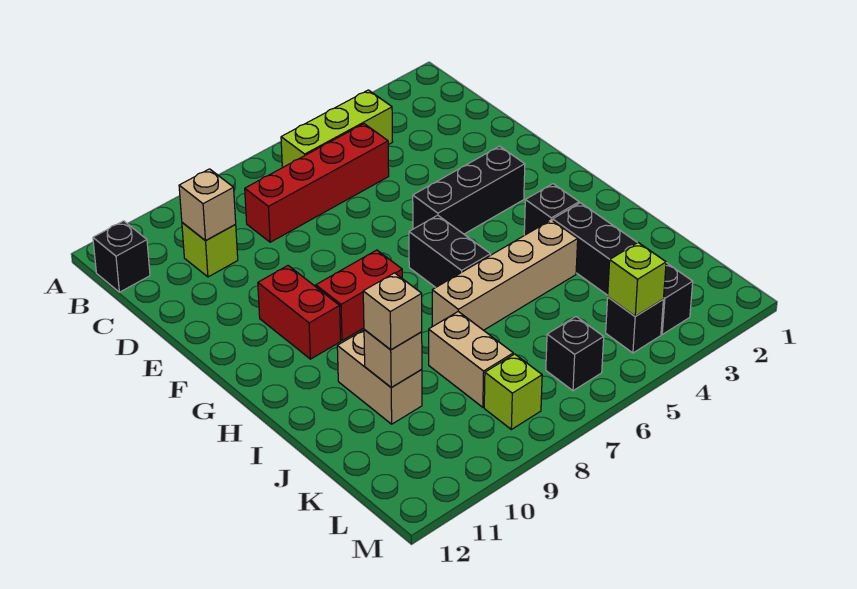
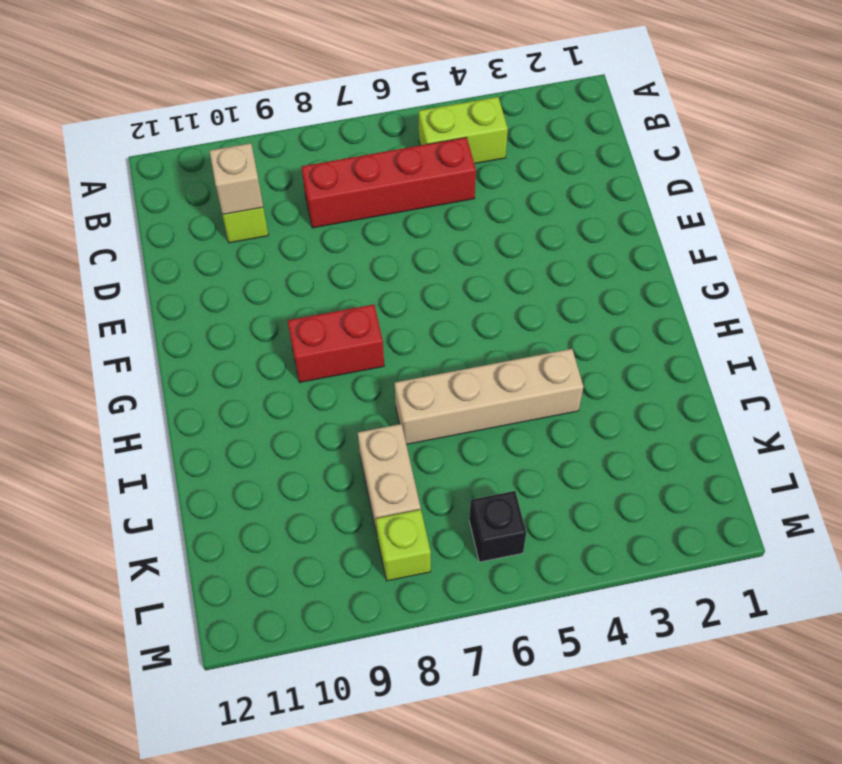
lime 1x2 brick [419,97,508,164] -> lime 1x3 brick [281,90,392,168]
none -> black 1x1 brick [93,221,150,292]
none -> black 1x3 brick [413,146,525,234]
none -> red 1x2 brick [258,266,341,359]

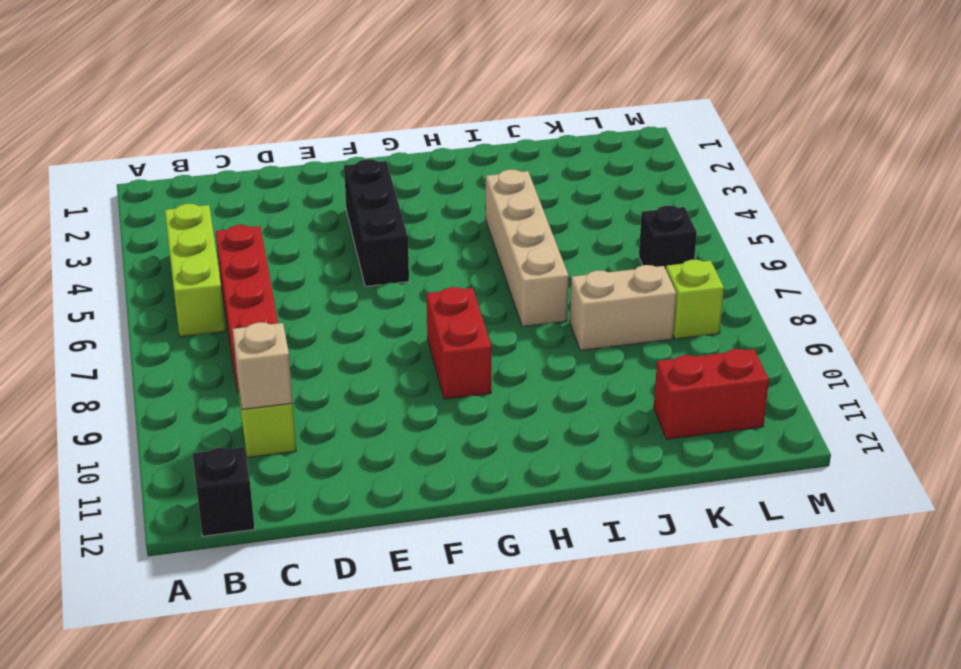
red 1x2 brick [654,349,769,439] -> red 1x2 brick moved to [258,266,341,359]
none -> black 1x2 brick [409,215,490,288]
none -> black 1x1 brick [524,184,579,235]
none -> black 1x4 brick [553,203,693,334]

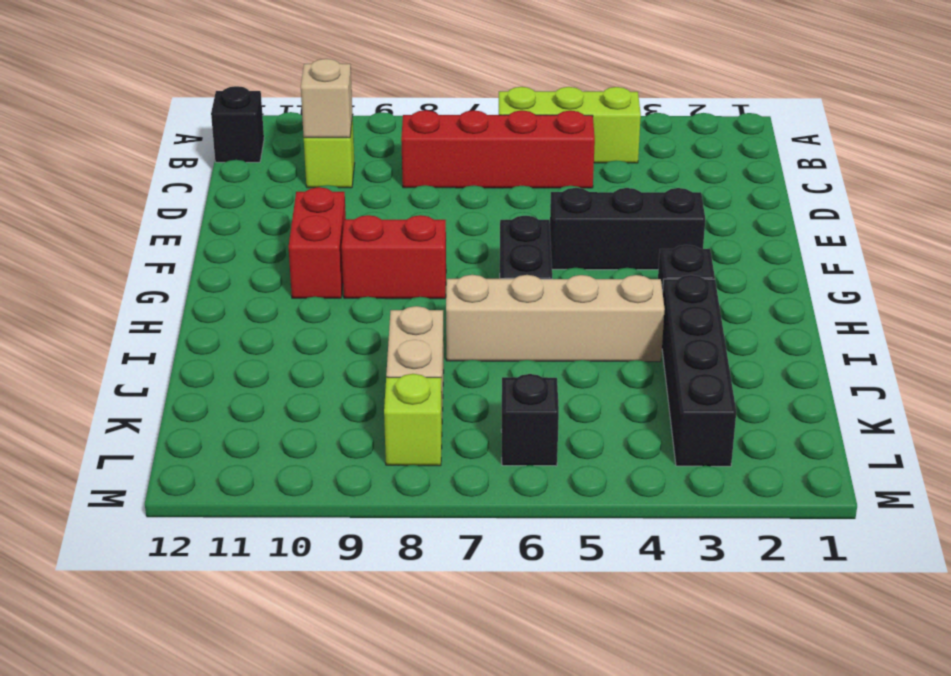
none -> tan 1x2 brick [337,330,422,424]
none -> black 1x1 brick [606,297,663,353]
none -> tan 1x1 brick [364,330,422,387]

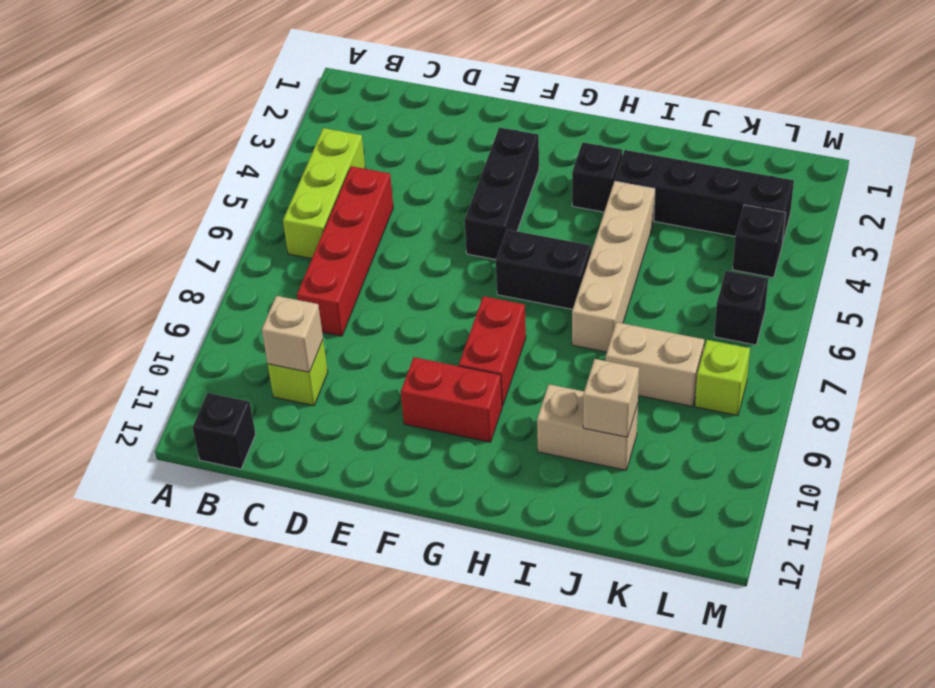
none -> lime 1x1 brick [608,243,666,316]
none -> tan 1x1 brick [363,273,422,350]

